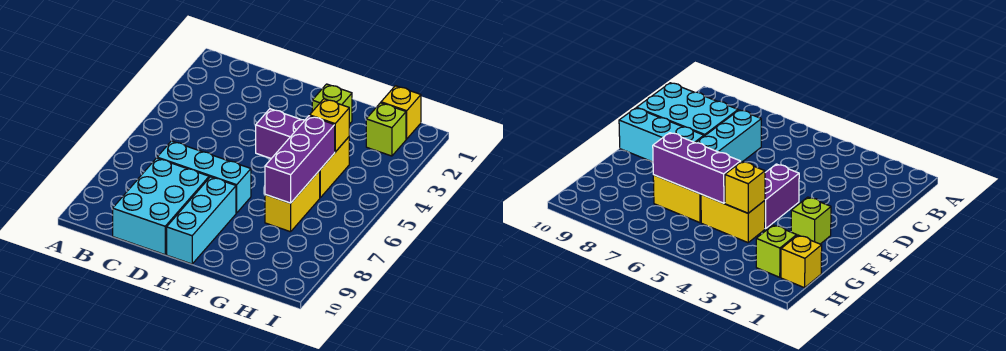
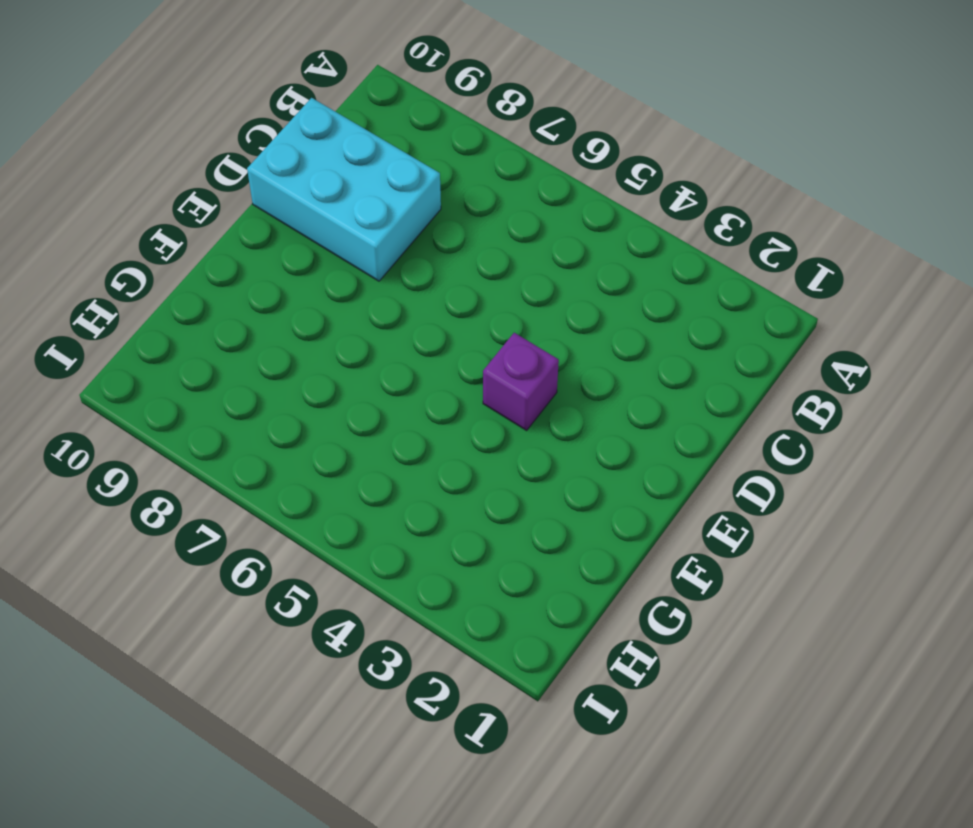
purple 1x1 brick [483,333,559,430] -> purple 1x2 brick [256,109,305,159]
none -> cyan 1x3 brick [157,141,251,213]
none -> cyan 1x3 brick [167,177,236,264]

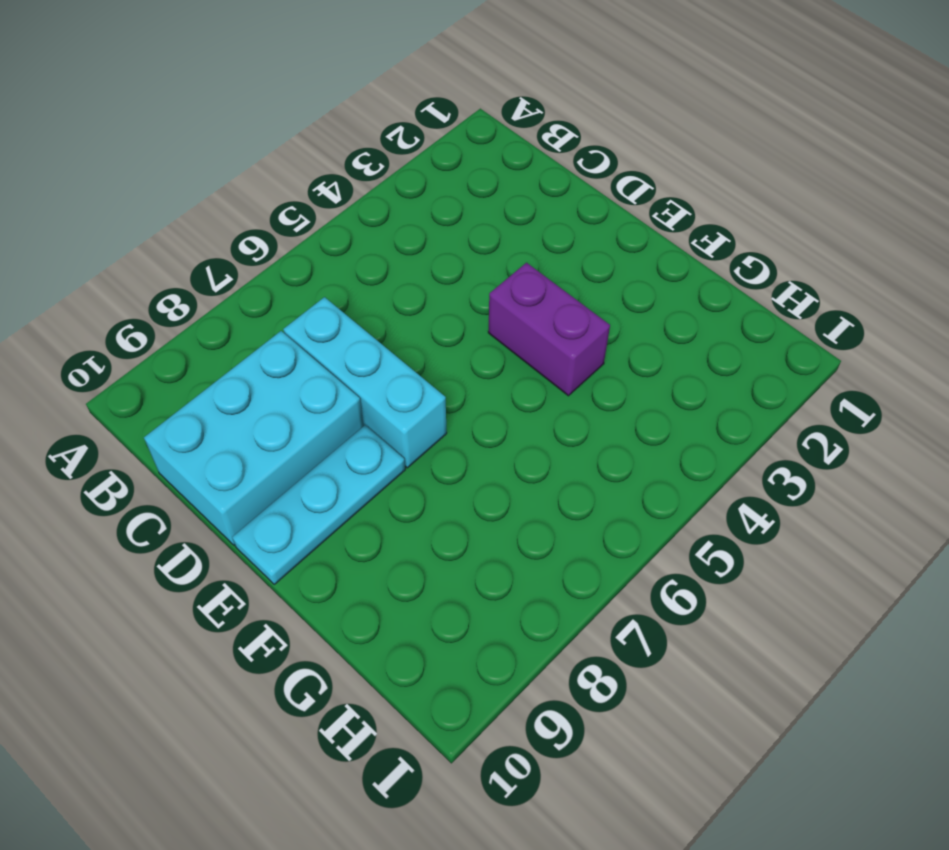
cyan 1x3 plate [232,425,405,584] -> cyan 1x3 brick [167,177,236,264]
none -> lime 1x1 brick [312,84,352,124]
none -> yellow 1x2 brick [319,137,349,197]

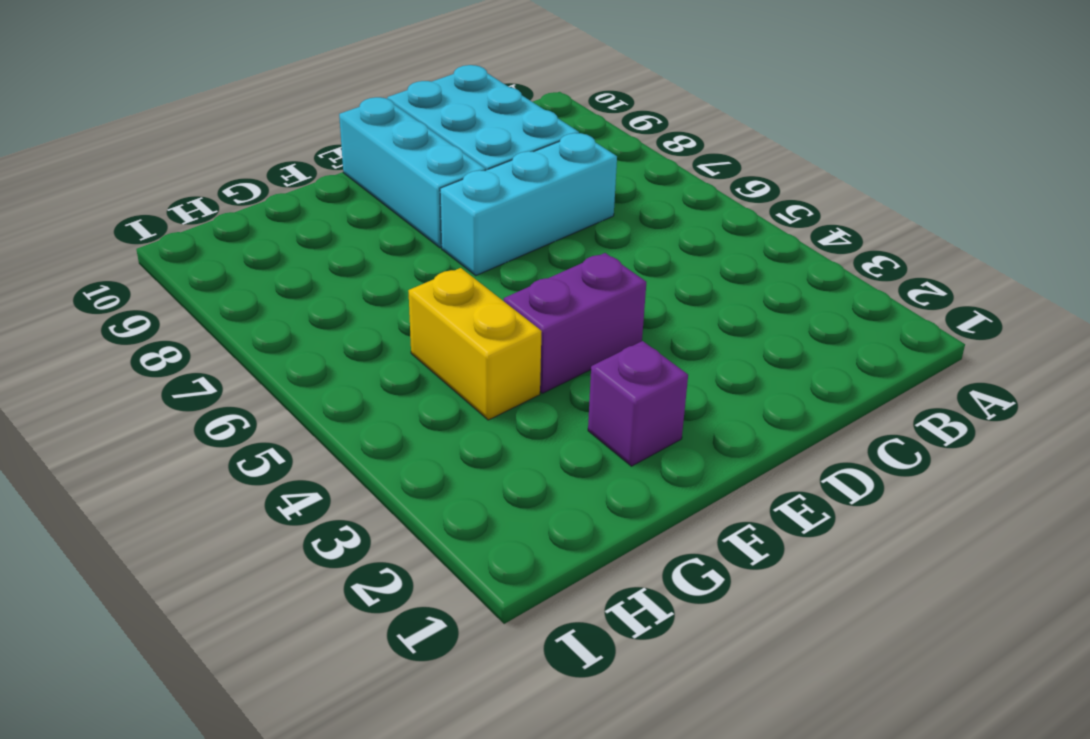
purple 1x1 brick [588,341,688,466] -> lime 1x1 brick [312,84,352,124]
none -> yellow 1x2 brick [265,171,320,232]
none -> yellow 1x1 brick [381,86,421,139]

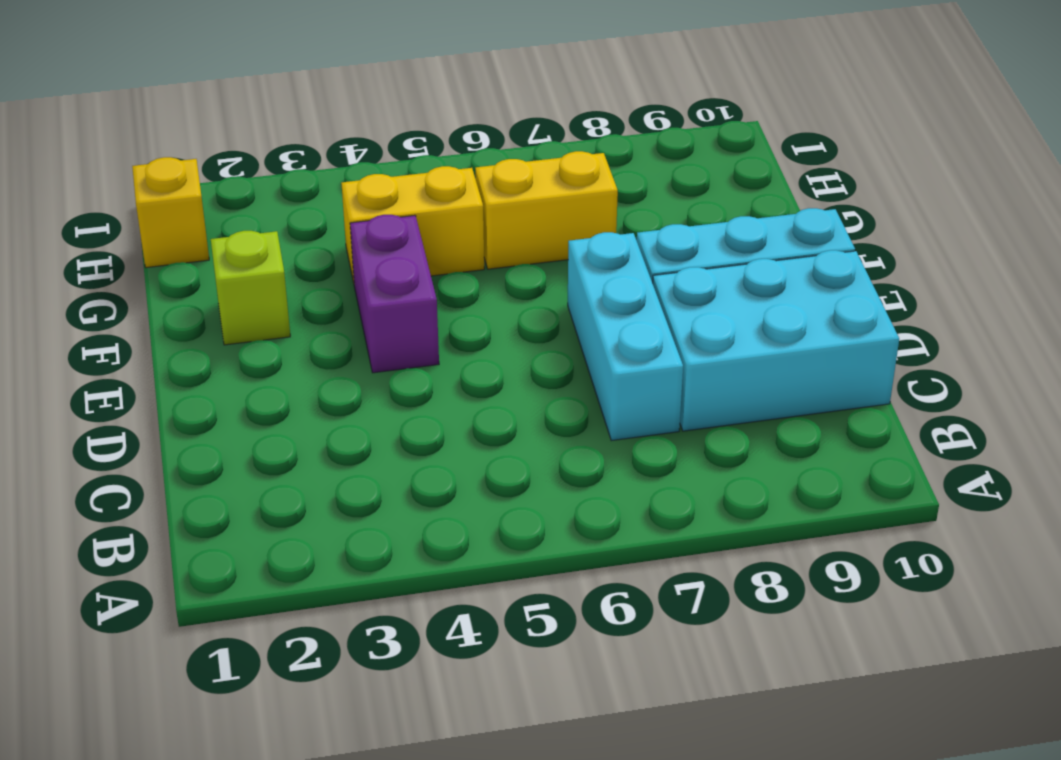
none -> lime 1x1 brick [366,103,406,156]
none -> yellow 1x1 brick [310,99,349,152]

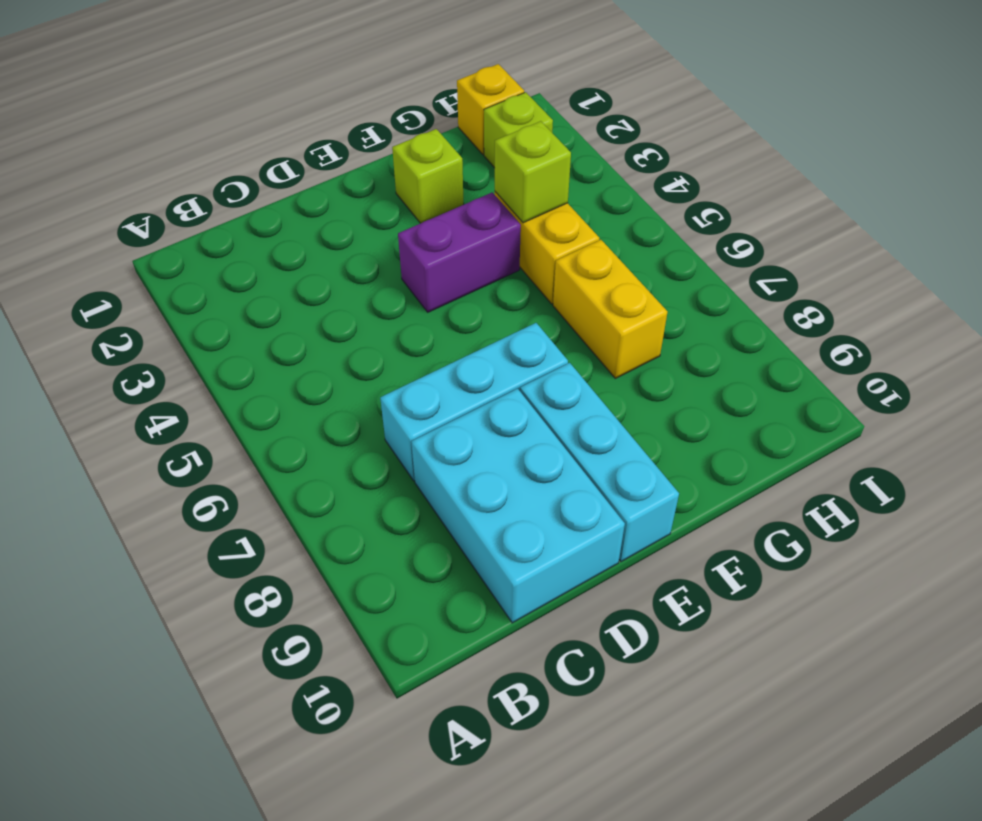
lime 1x1 brick [495,121,571,223] -> yellow 1x1 brick [310,99,349,152]
none -> purple 1x3 brick [265,116,335,203]

